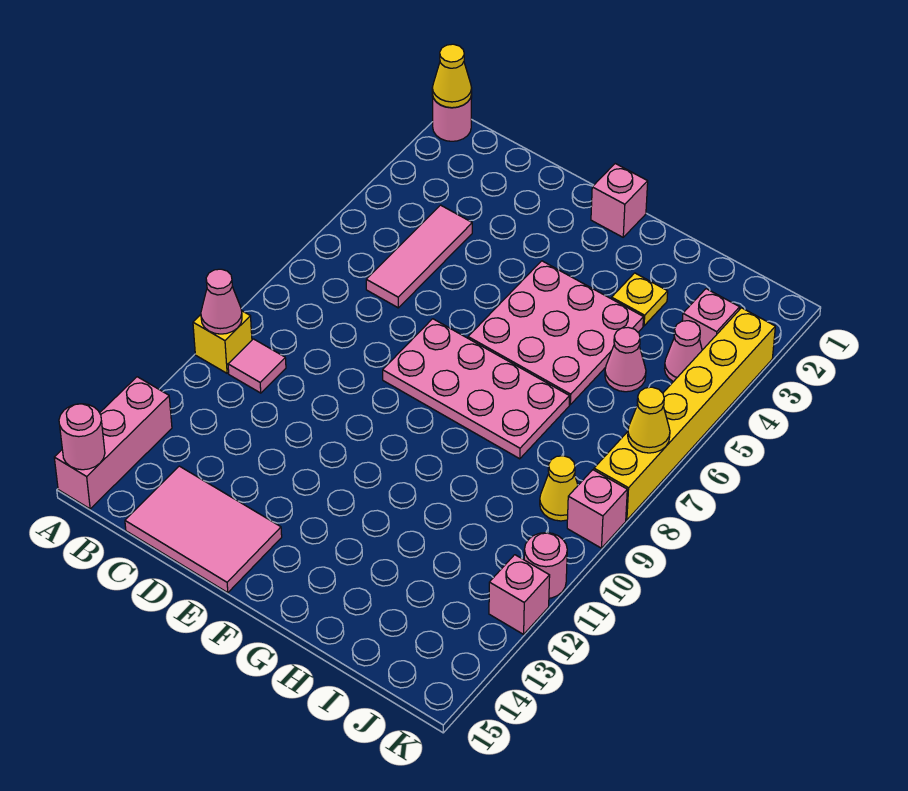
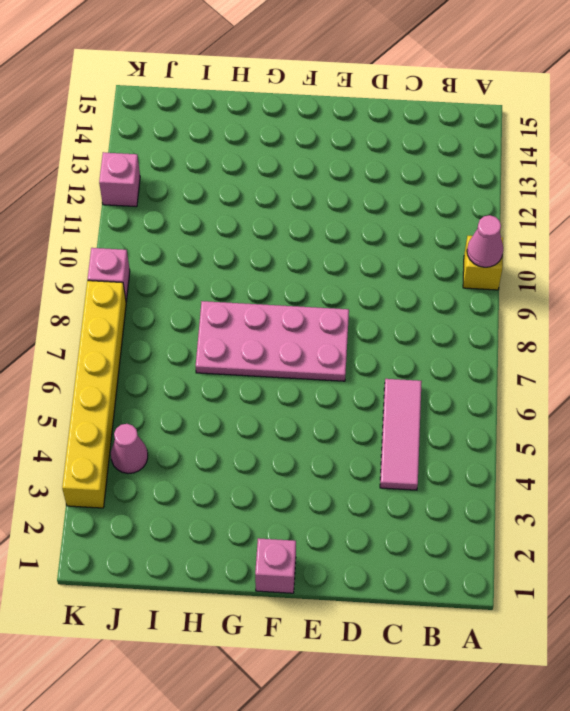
none -> pink 1x1 round brick [432,94,472,141]
none -> pink 1x3 brick [54,377,172,509]
none -> pink 1x1 tile [228,339,286,393]

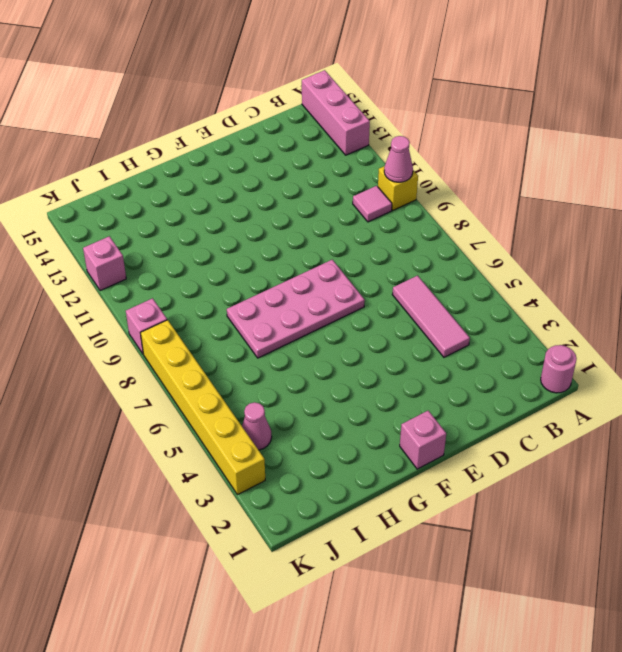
none -> pink 2x3 tile [125,466,282,593]
none -> pink 3x3 plate [468,261,643,405]
none -> yellow 1x1 plate [612,273,668,326]

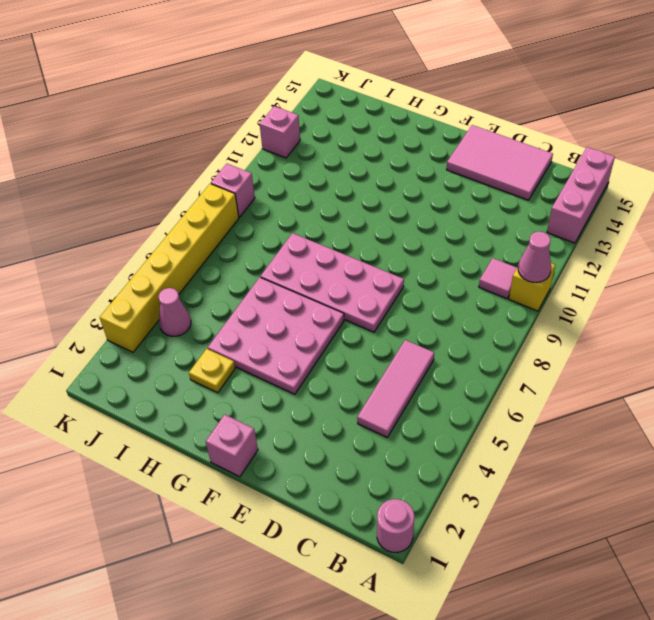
none -> pink 1x1 cone [605,327,646,392]
none -> pink 1x1 brick [682,289,740,350]
none -> yellow 1x1 cone [540,456,578,521]

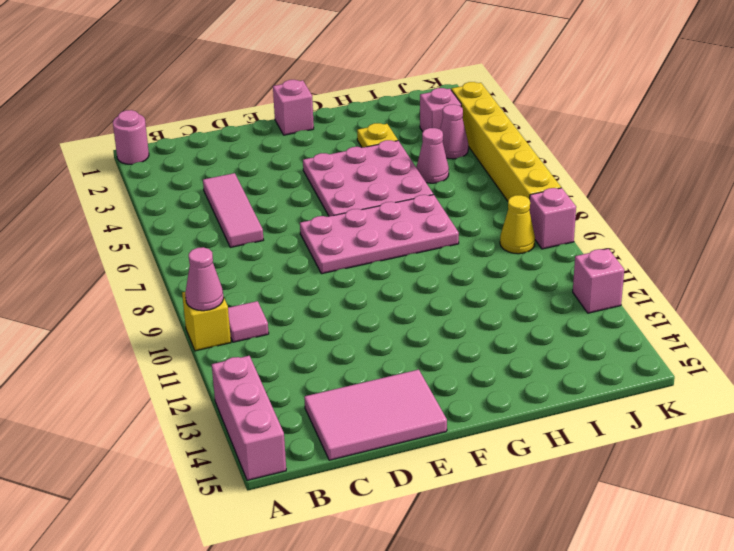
none -> pink 1x1 round brick [524,533,567,598]
none -> yellow 1x1 cone [432,44,472,108]
none -> pink 1x1 round brick [59,404,105,470]

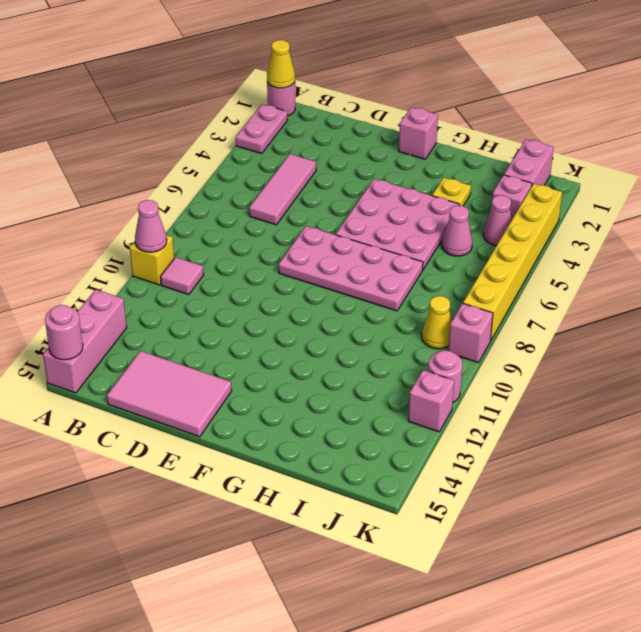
pink 1x2 plate [236,104,288,154] -> none
pink 1x2 brick [504,139,554,185] -> none
none -> yellow 1x1 cone [628,387,670,453]

